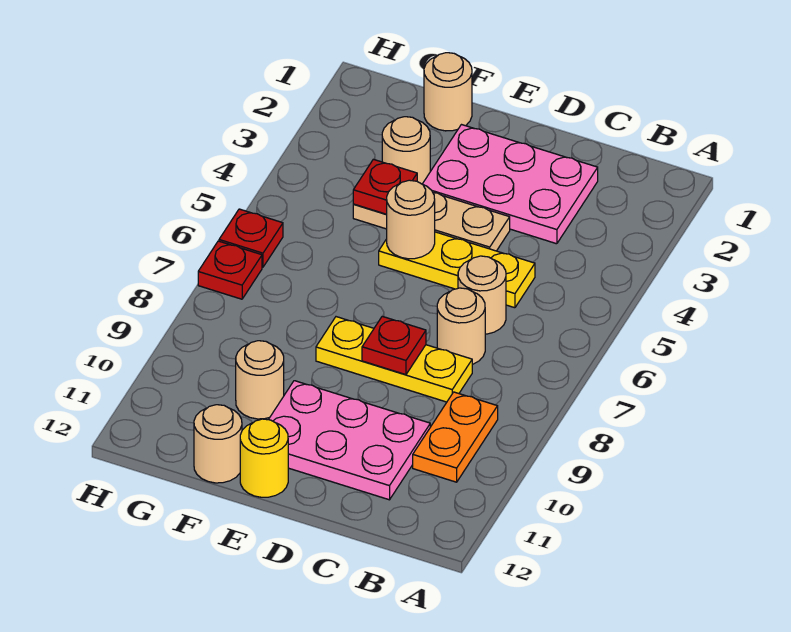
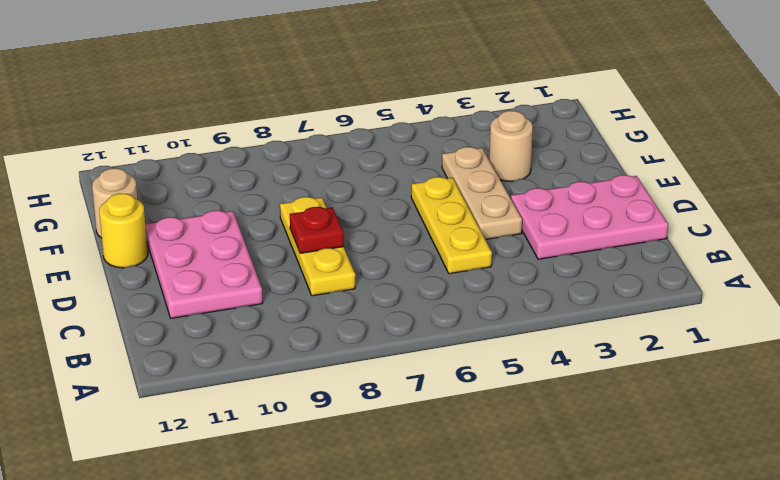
pink 2x3 plate [511,175,668,259] -> pink 2x3 plate turned to [423,125,598,244]
none -> orange 1x2 plate [413,392,498,482]
none -> tan 1x1 round brick [458,256,506,334]
none -> tan 1x1 round brick [437,288,485,364]

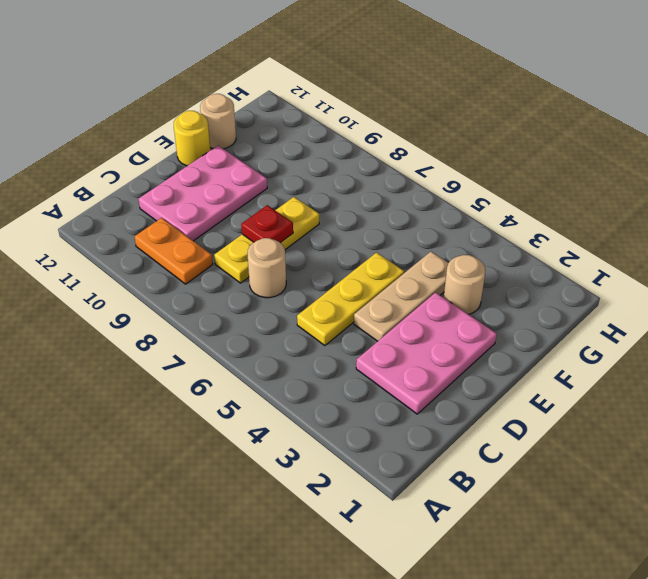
none -> tan 1x1 round brick [458,256,506,334]
none -> tan 1x1 round brick [424,53,472,131]
none -> tan 1x1 round brick [236,341,284,419]

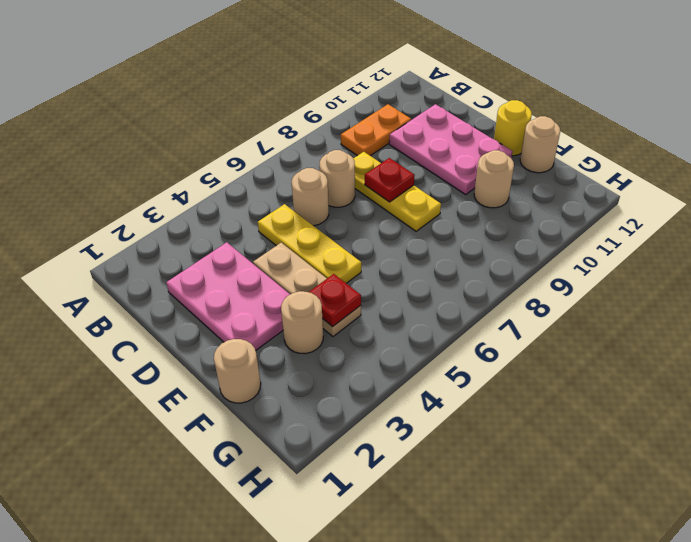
none -> red 1x1 plate [219,209,283,267]
none -> red 1x1 plate [198,241,262,299]
none -> tan 1x1 round brick [386,180,435,259]

